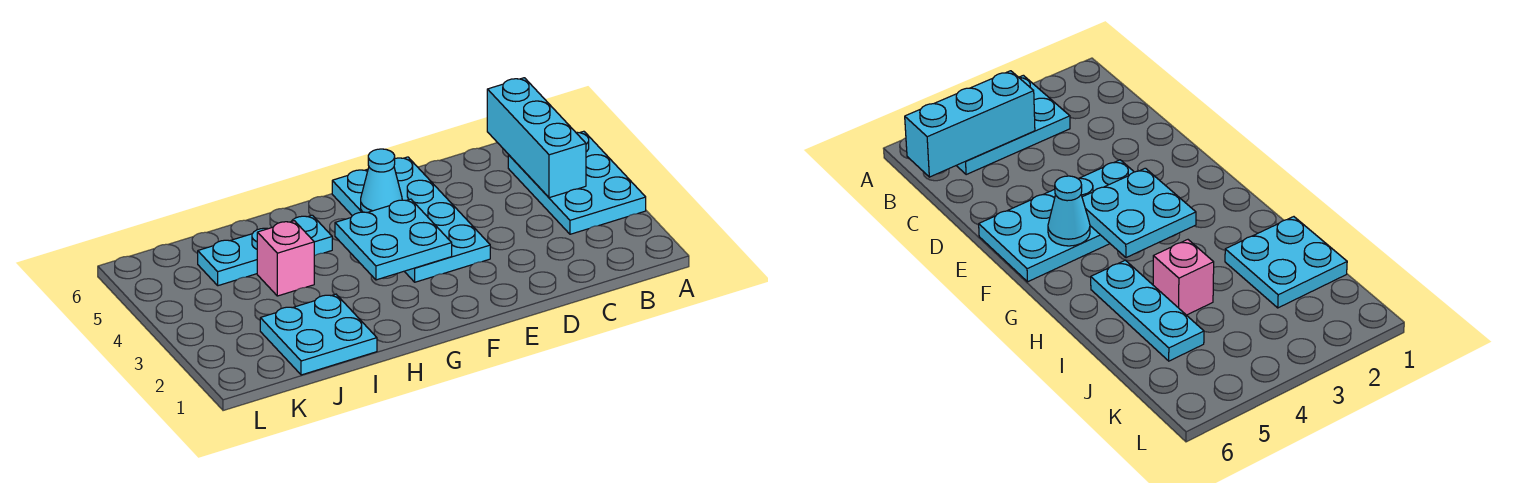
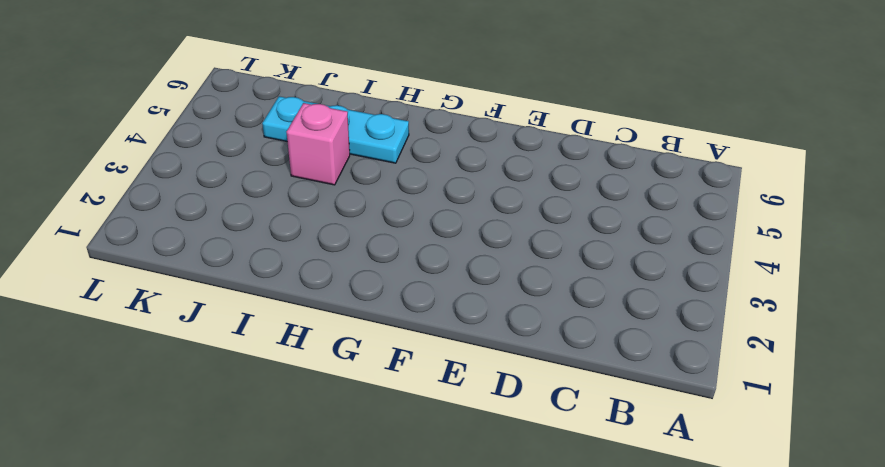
none -> cyan 2x3 plate [508,131,646,234]
none -> cyan 2x4 plate [332,157,490,282]

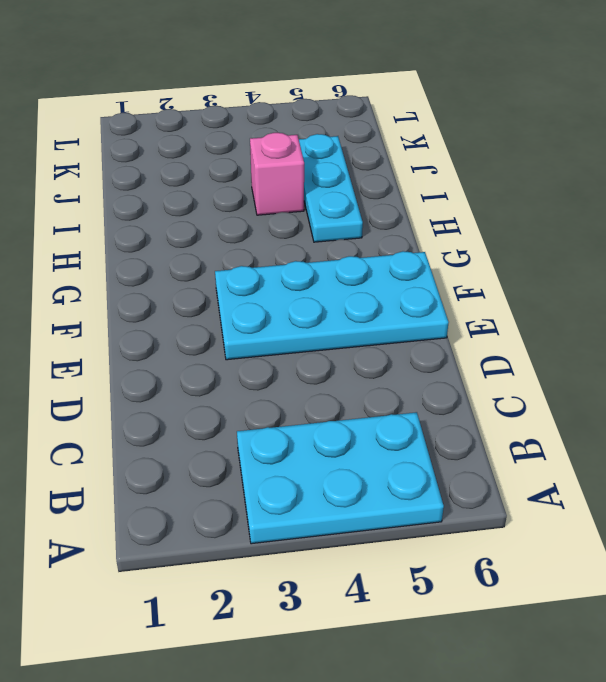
none -> cyan 2x2 plate [260,294,377,375]
none -> cyan 1x3 brick [487,78,586,198]

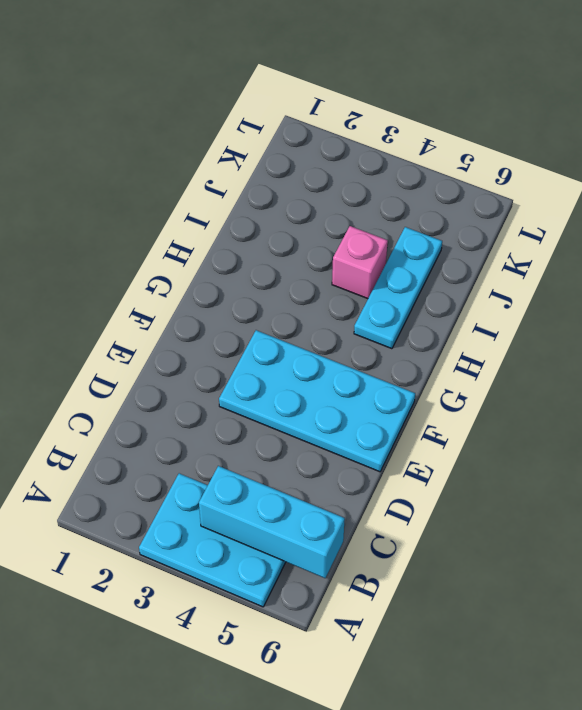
none -> cyan 2x2 plate [260,294,377,375]
none -> cyan 2x2 plate [335,199,452,280]

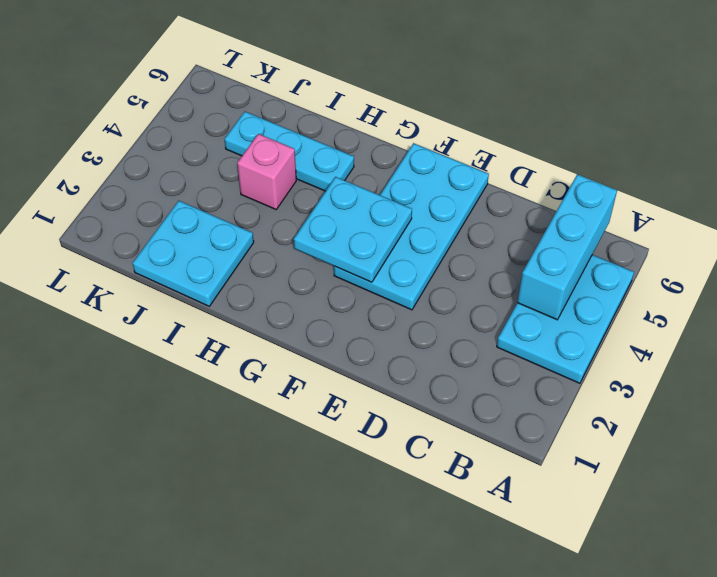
none -> cyan 1x1 cone [361,149,402,213]

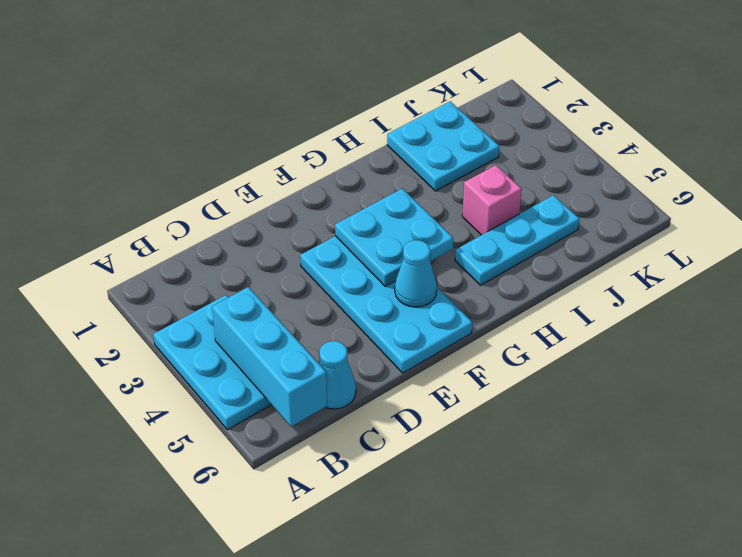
cyan 1x1 cone [319,341,356,409] -> none

